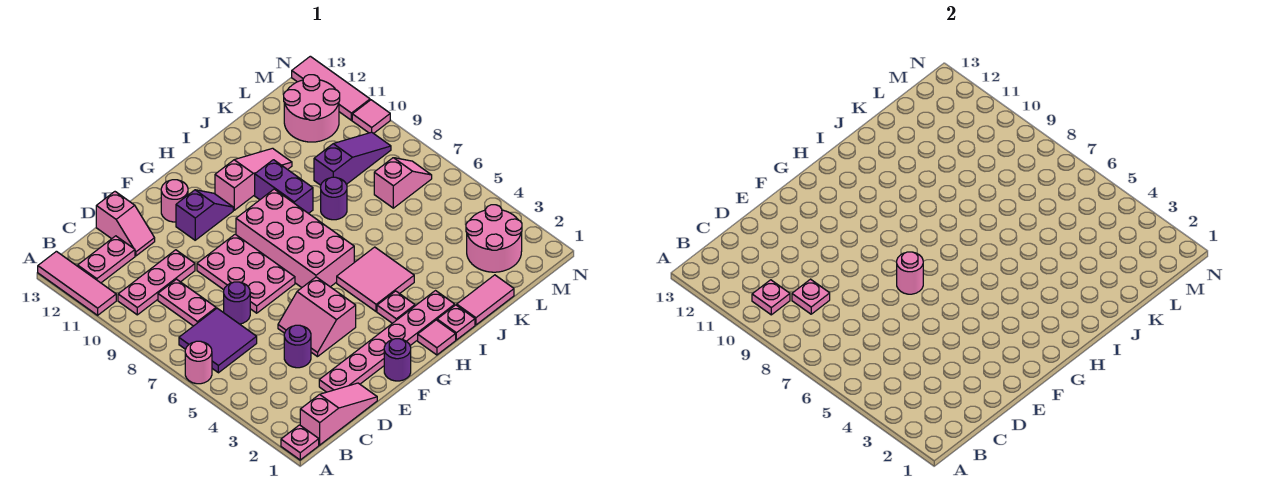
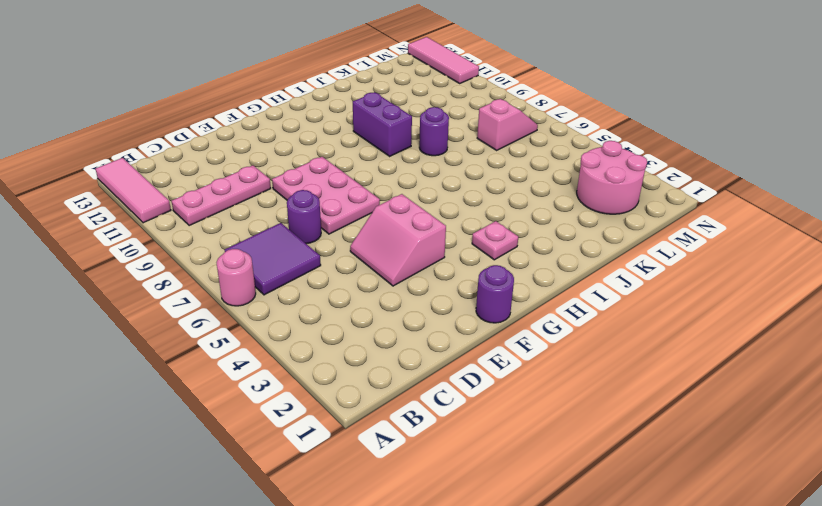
none -> pink 1x1 plate [281,425,319,460]
none -> pink 1x3 slope [300,383,377,445]
none -> pink 1x2 plate [78,236,135,283]
none -> pink 1x2 plate [158,279,216,326]

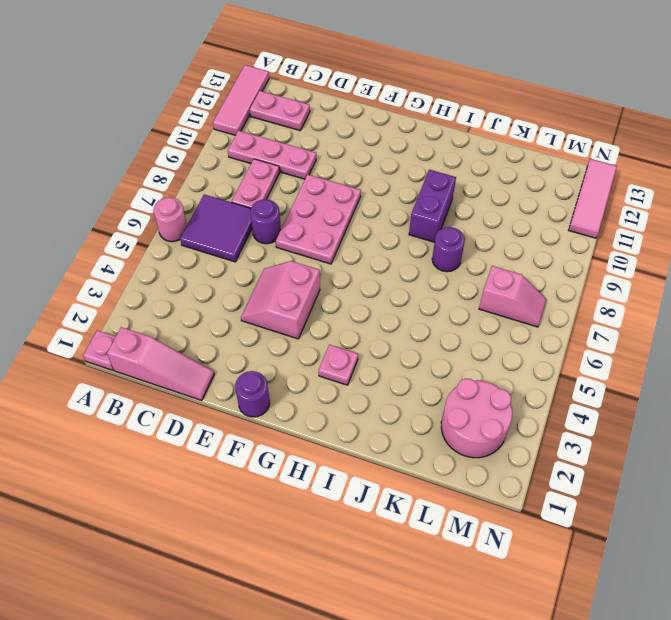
none -> pink 1x6 plate [319,291,455,392]
none -> purple 1x1 round brick [284,325,311,368]
none -> pink 1x2 slope [96,192,155,256]
none -> purple 1x2 slope [176,190,233,240]

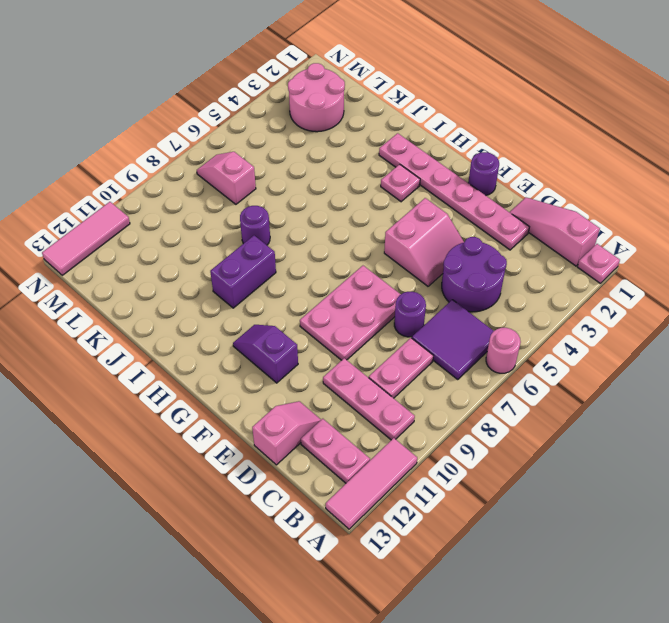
purple 2x2 round brick [442,237,507,312] -> purple 1x1 round brick [284,325,311,368]
none -> pink 1x1 round brick [161,180,188,222]
none -> pink 2x4 brick [236,189,354,287]
none -> pink 1x1 tile [418,320,456,355]
none -> pink 2x2 tile [337,247,414,312]

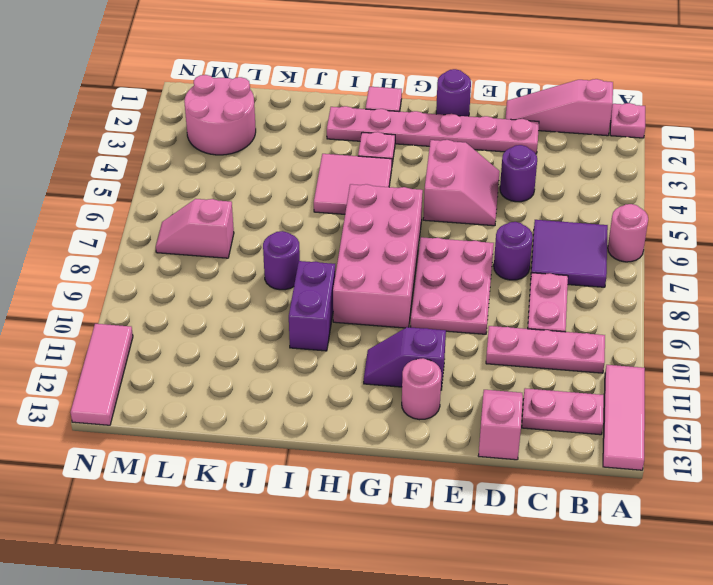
none -> pink 1x3 slope [215,148,292,210]
none -> pink 1x1 plate [437,305,475,340]
none -> pink 1x2 tile [457,275,514,325]
none -> purple 1x3 slope [314,132,391,185]

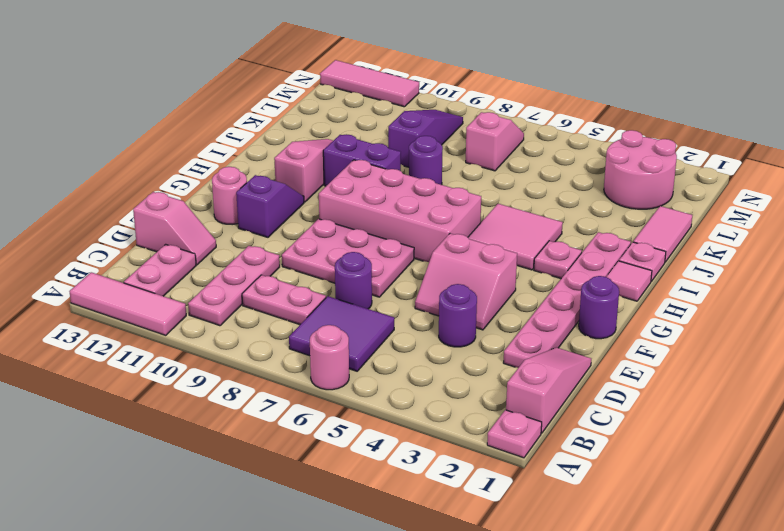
none -> pink 2x2 round brick [284,75,340,142]
none -> pink 1x1 tile [352,100,390,133]
none -> pink 1x1 plate [752,280,790,315]
none -> pink 1x1 plate [792,279,830,314]

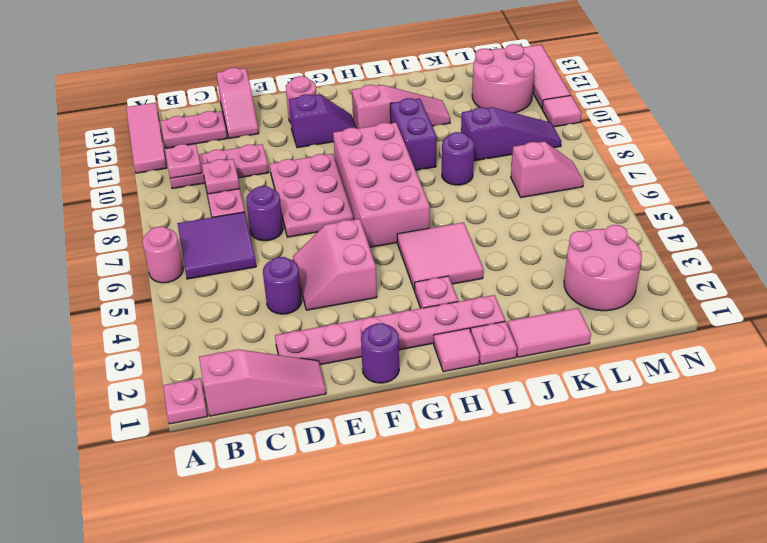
none -> pink 1x1 round brick [897,252,923,294]

